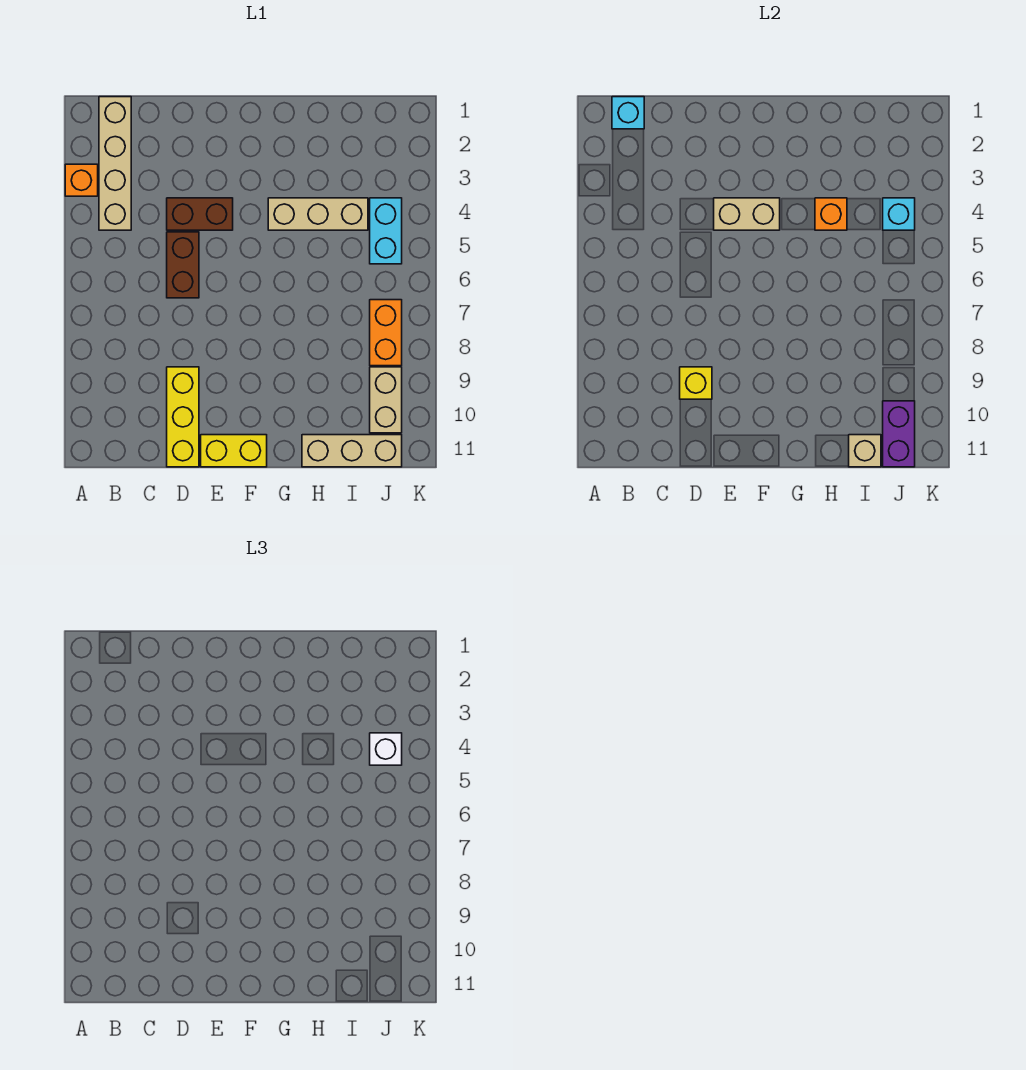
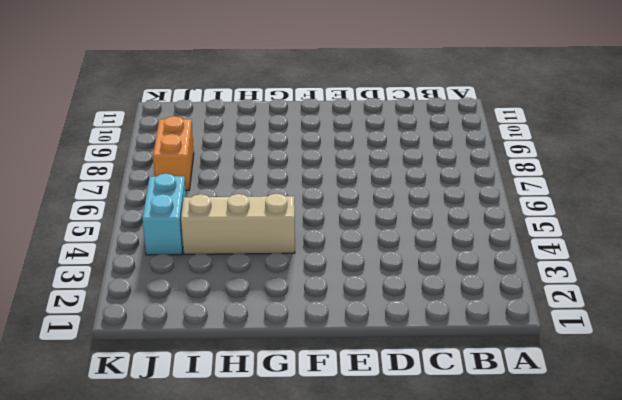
none -> orange 1x1 brick [65,164,98,196]
none -> tan 1x4 brick [99,97,131,230]
none -> brown 1x2 brick [167,198,233,230]

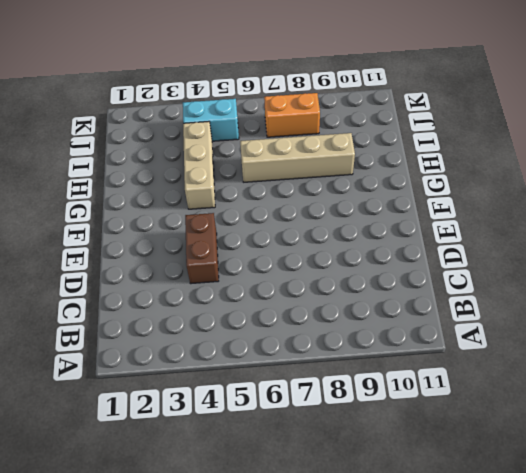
tan 1x4 brick [240,133,355,182] -> tan 1x4 brick moved to [99,97,131,230]
none -> orange 1x1 brick [65,164,98,196]
none -> brown 1x2 brick [167,232,199,298]
none -> yellow 1x3 brick [167,367,199,467]

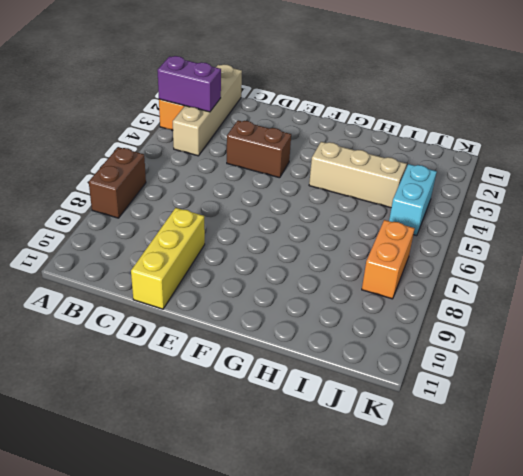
purple 1x2 brick [157,56,221,112] -> purple 1x2 brick turned to [883,401,915,467]
brown 1x2 brick [89,147,146,218] -> brown 1x2 brick moved to [167,232,199,298]
none -> yellow 1x2 brick [201,435,267,467]
none -> tan 1x3 brick [302,435,402,467]
none -> tan 1x2 brick [370,367,402,433]

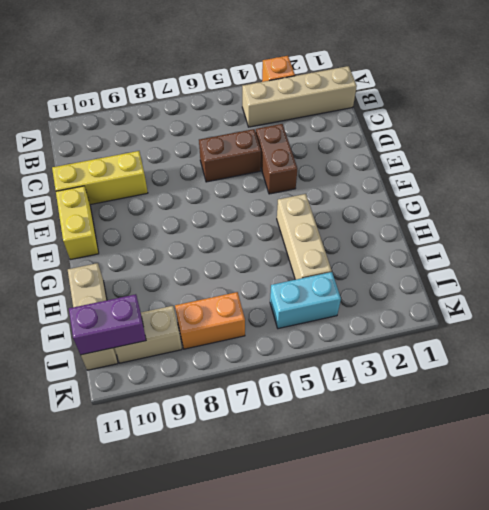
none -> cyan 1x1 brick [612,97,644,129]
none -> yellow 1x1 brick [680,367,712,399]
none -> tan 1x2 brick [714,198,780,230]

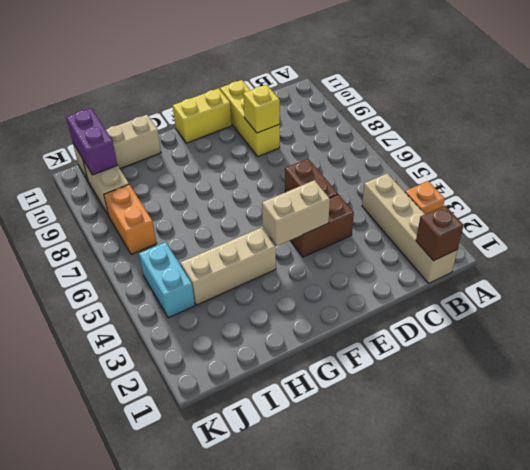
brown 1x1 brick [416,206,464,261] -> cyan 1x1 brick [612,97,644,129]
none -> orange 1x1 brick [815,198,847,230]
none -> tan 1x1 brick [849,435,881,467]
none -> cyan 1x1 brick [883,198,915,230]

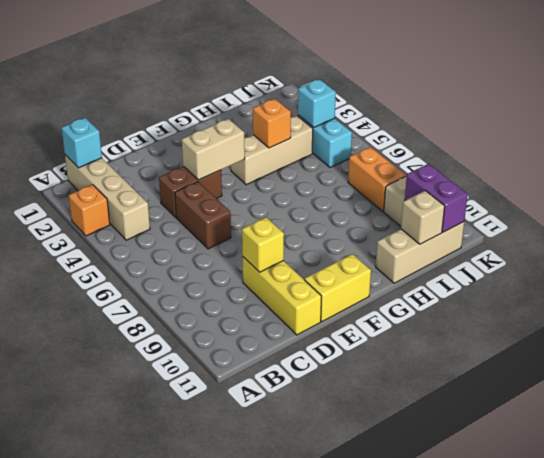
none -> white 1x1 brick [370,733,402,765]

